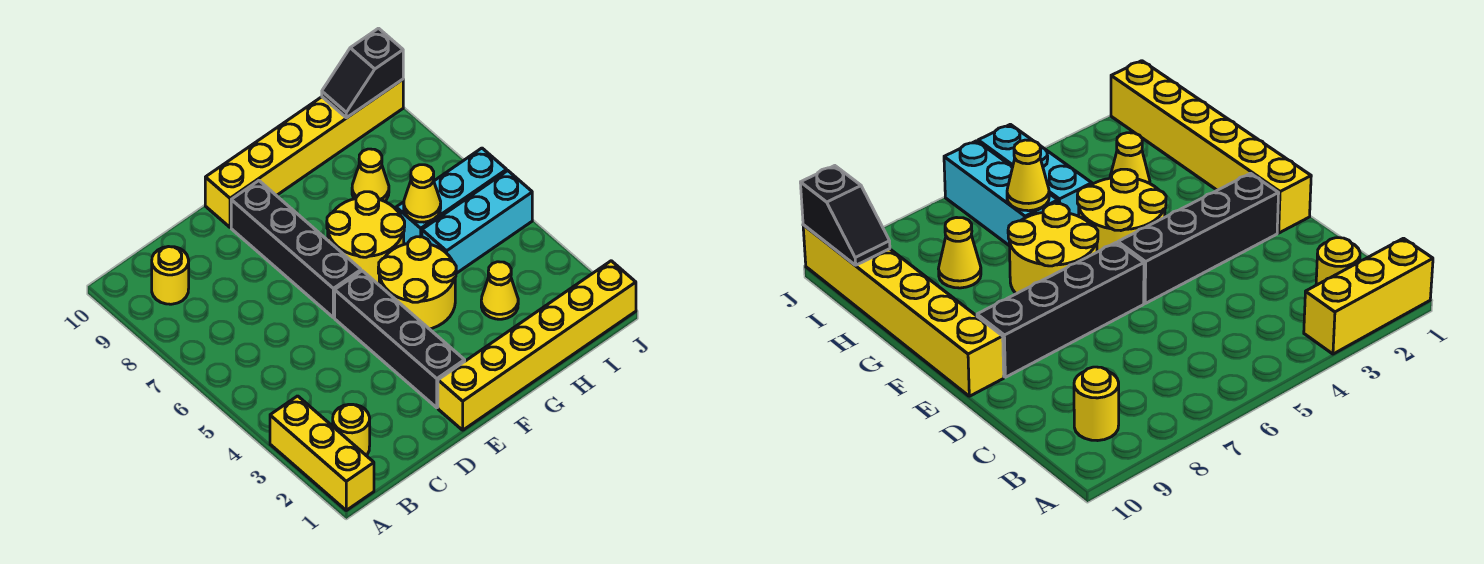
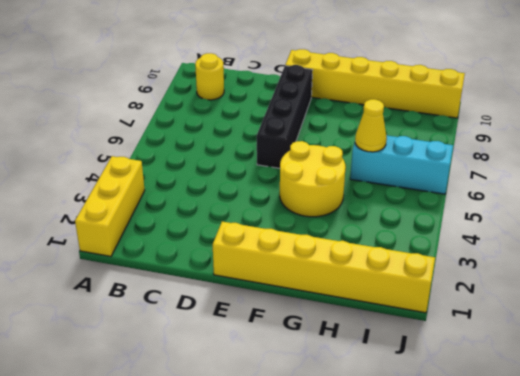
none -> yellow 1x1 round brick [333,404,370,456]
none -> black 1x4 brick [335,271,465,408]
none -> yellow 2x2 round brick [327,192,405,284]

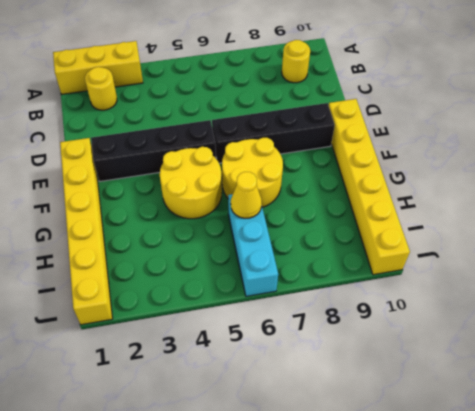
none -> yellow 1x1 cone [481,262,518,319]
none -> cyan 1x3 brick [422,171,532,273]
none -> yellow 1x1 cone [352,149,389,201]

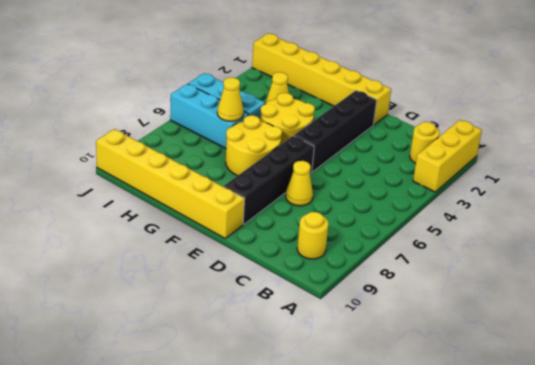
yellow 1x1 cone [286,161,313,206] -> yellow 1x1 cone moved to [352,149,389,201]
none -> black 1x2 slope [322,28,403,118]

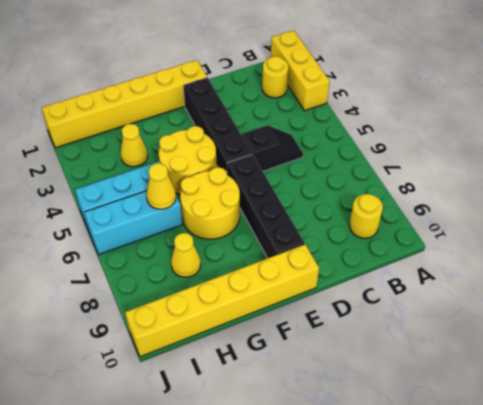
black 1x2 slope [242,125,303,171] -> black 1x2 slope moved to [322,28,403,118]

